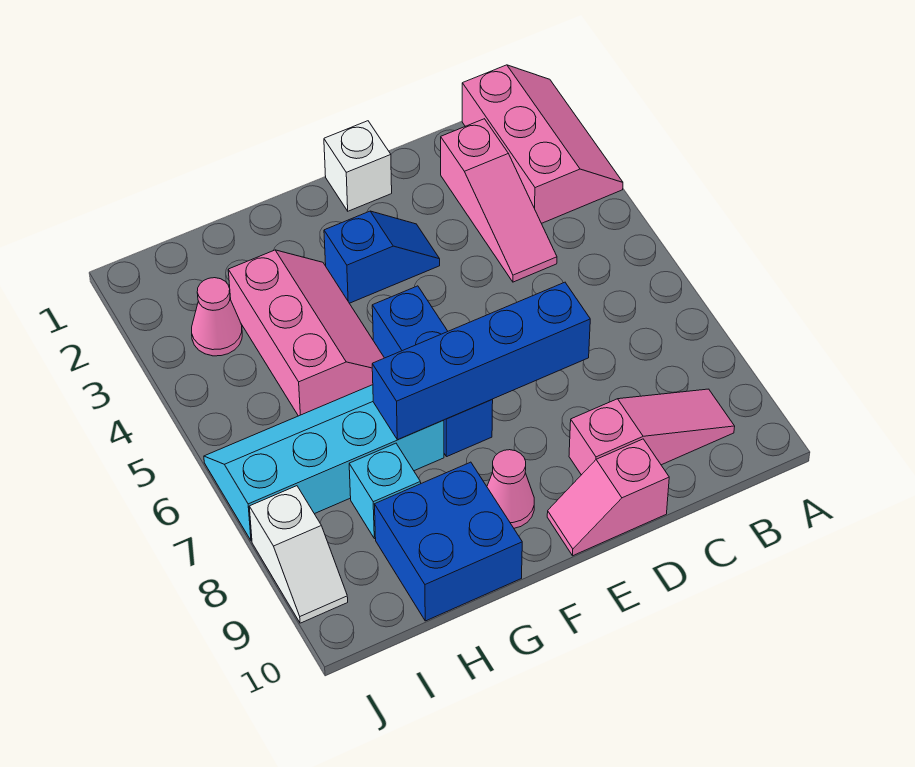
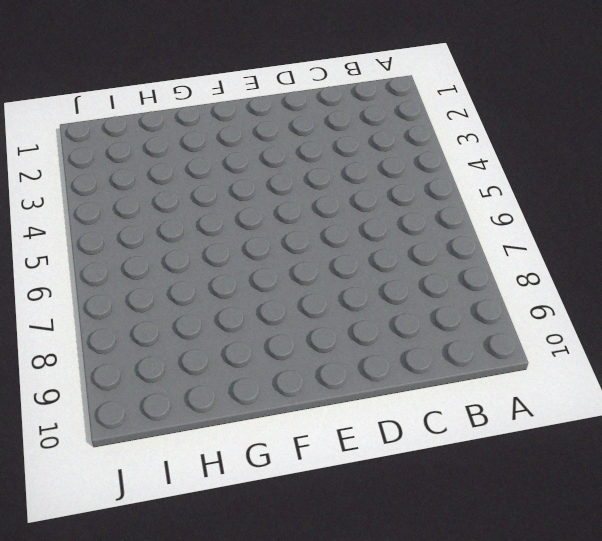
none -> pink 2x3 slope [462,65,623,223]
none -> pink 1x3 slope [569,389,735,475]
none -> pink 1x3 slope [441,119,557,282]

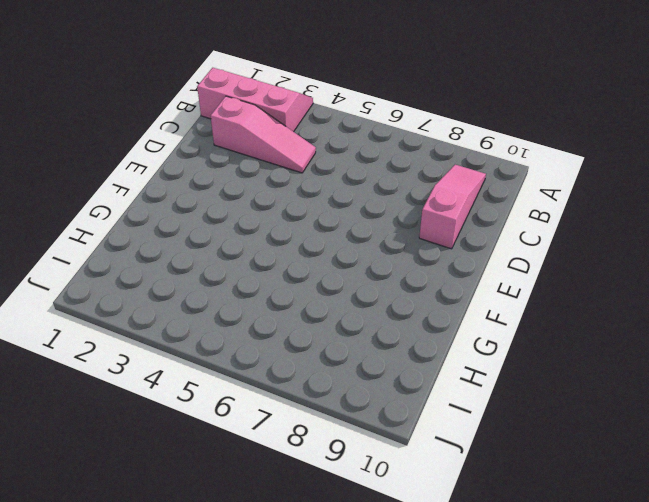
none -> pink 1x2 slope [547,439,669,556]
none -> white 1x1 brick [324,121,392,211]
none -> blue 1x2 slope [324,211,440,303]

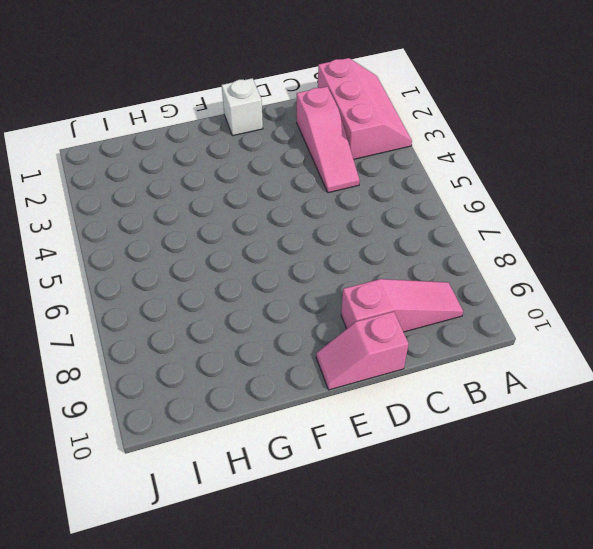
none -> blue 1x2 slope [324,211,440,303]
none -> blue 1x3 brick [372,286,493,457]
none -> pink 1x1 cone [487,450,534,528]

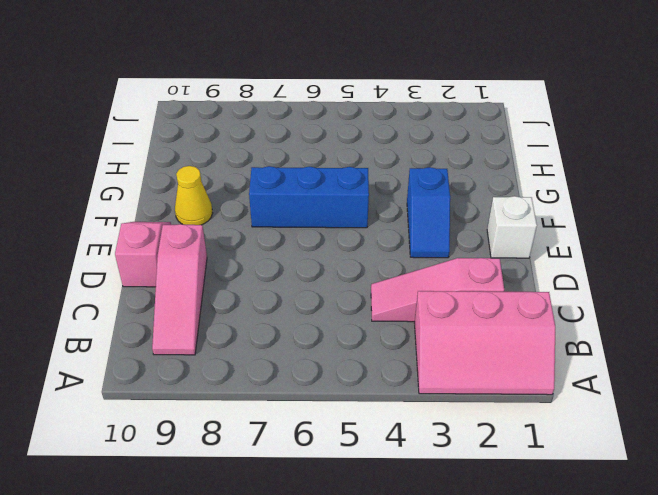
yellow 1x1 cone [175,166,213,225] -> pink 1x1 cone [487,450,534,528]
none -> pink 2x3 slope [228,250,384,416]
none -> cyan 2x4 slope [204,385,444,541]
none -> blue 2x2 brick [375,462,522,621]

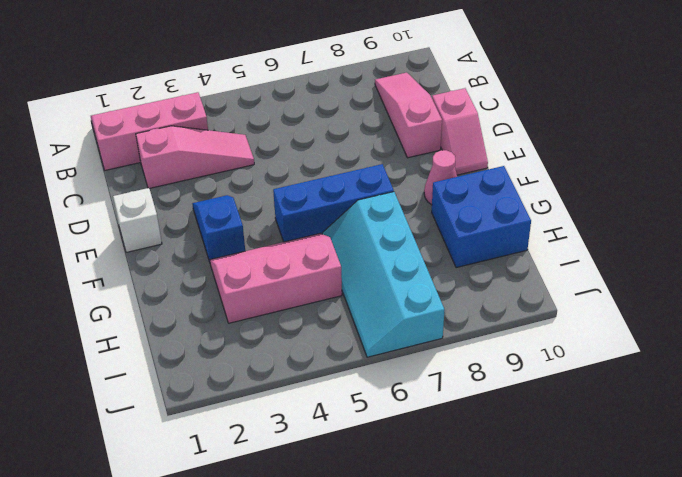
none -> cyan 1x1 brick [349,443,421,539]
none -> pink 1x1 cone [192,278,242,356]
none -> white 1x2 slope [249,486,348,623]

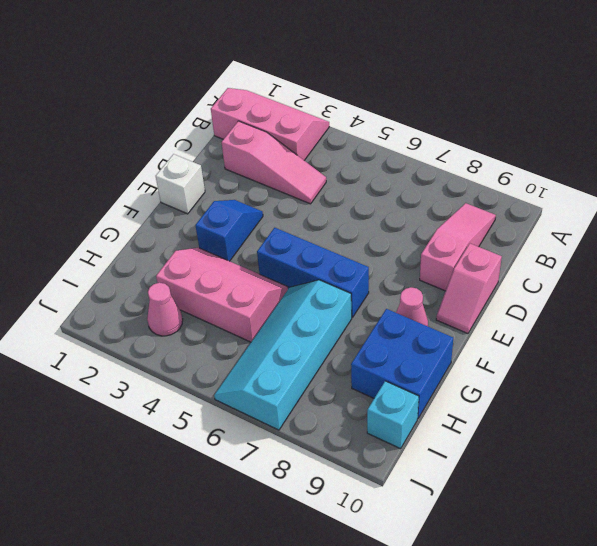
cyan 1x1 brick [367,381,419,449] -> cyan 1x1 brick moved to [349,443,421,539]
none -> white 1x2 slope [249,486,348,623]
none -> blue 1x4 brick [372,282,590,440]

